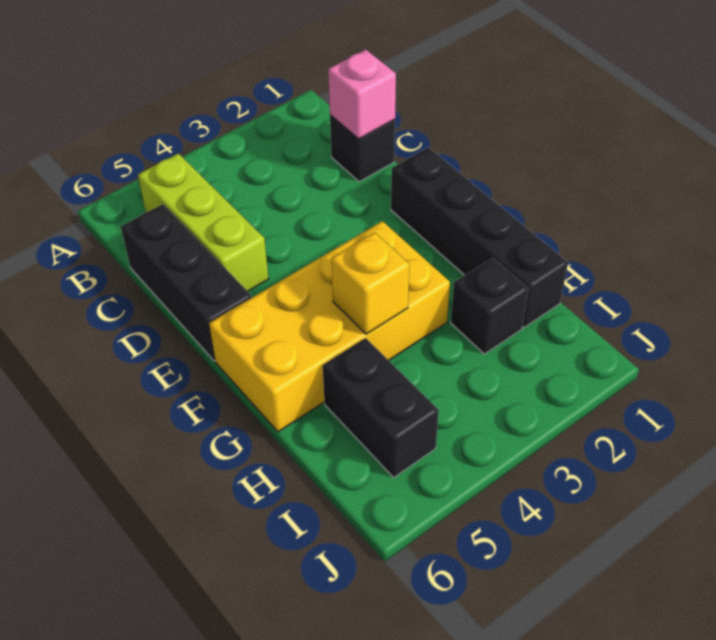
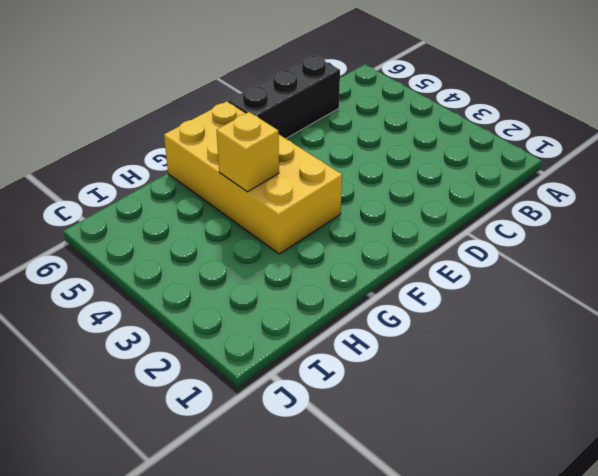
none -> lime 1x3 brick [138,153,269,291]
none -> black 1x1 brick [330,115,395,182]

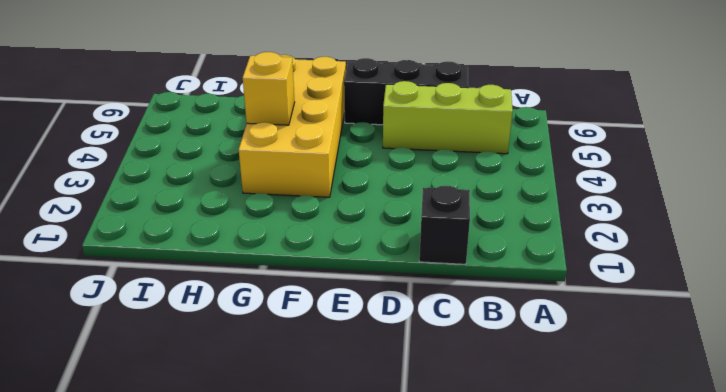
none -> black 1x4 brick [391,147,568,328]
none -> black 1x1 brick [451,258,528,354]

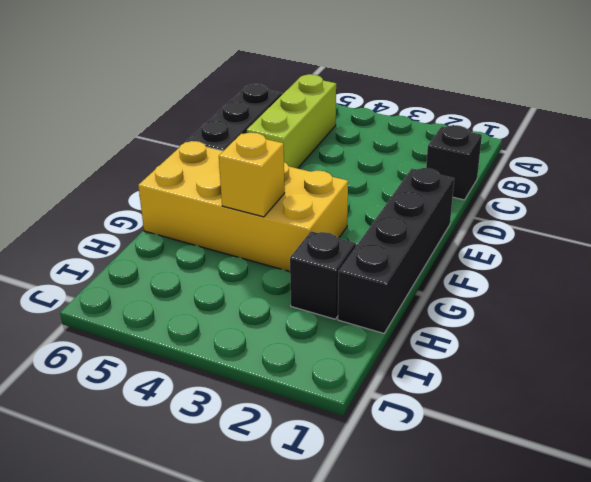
none -> black 1x2 brick [323,338,439,477]
none -> pink 1x1 brick [328,50,396,139]

